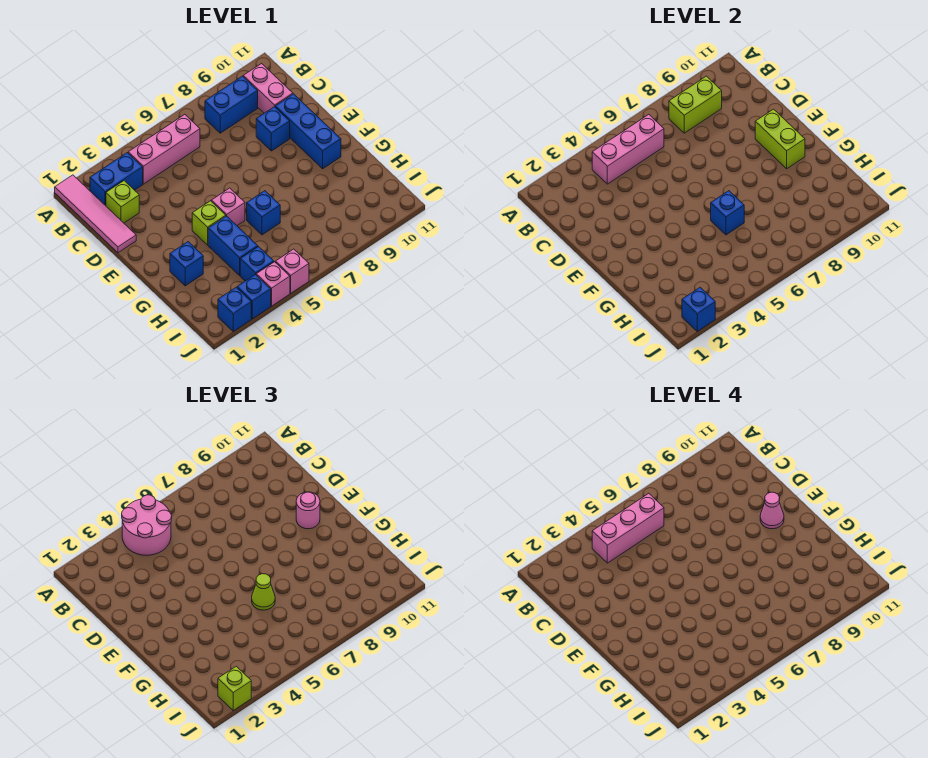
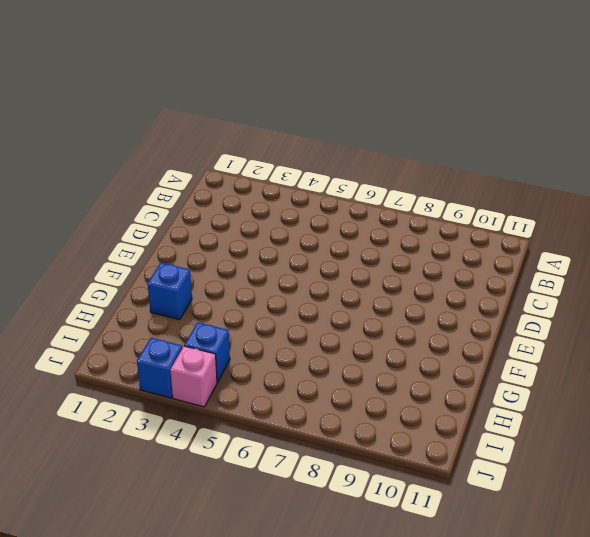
none -> pink 1x4 tile [55,175,136,253]
none -> blue 1x2 brick [90,153,143,206]
none -> pink 1x3 brick [128,114,200,184]

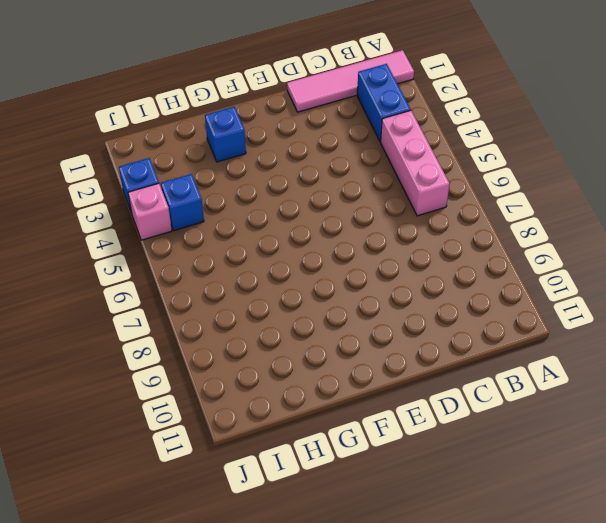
none -> blue 1x2 brick [205,76,258,133]
none -> pink 1x2 brick [243,64,293,113]
none -> lime 1x1 brick [106,181,139,223]

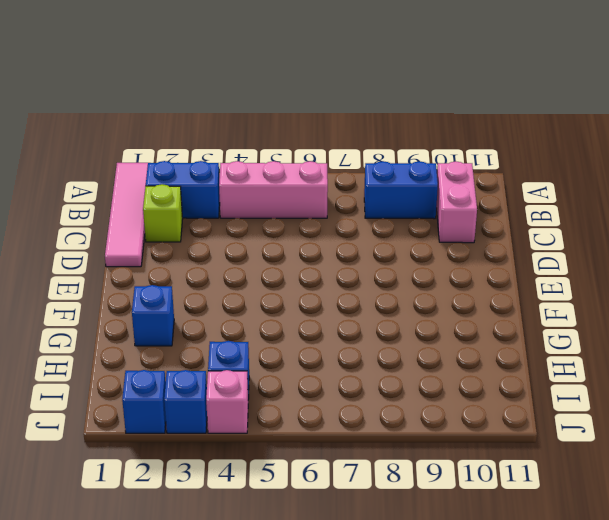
none -> blue 1x1 brick [256,107,290,151]
none -> blue 1x3 brick [275,94,341,169]
none -> lime 1x1 brick [192,201,226,245]

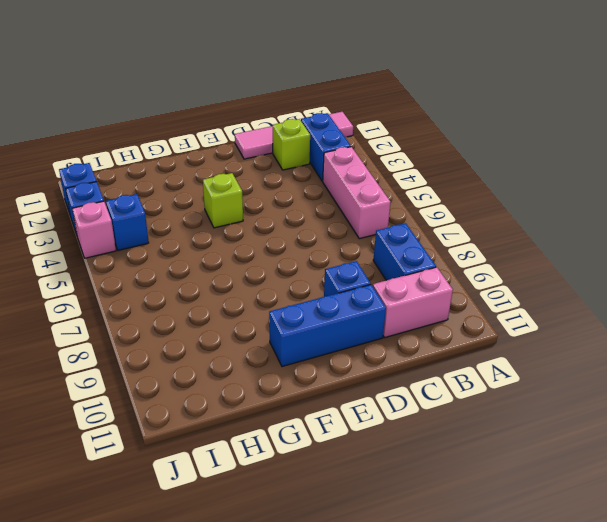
none -> pink 1x1 brick [211,188,245,225]
none -> blue 1x1 brick [170,242,203,286]
none -> blue 1x2 brick [208,216,258,275]

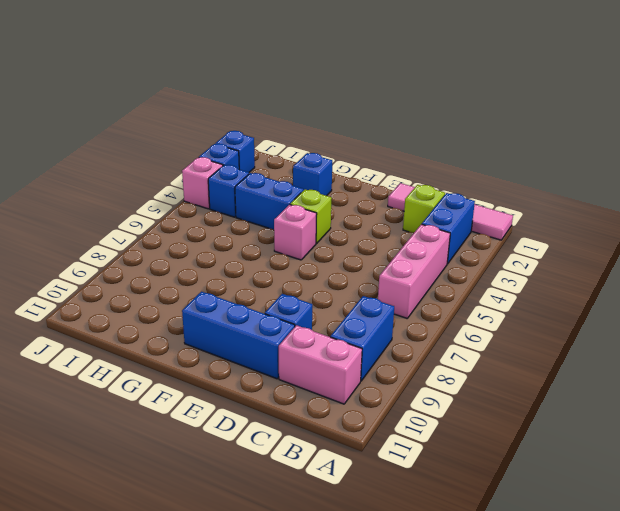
none -> blue 1x1 brick [247,191,280,235]
none -> pink 1x1 brick [276,249,309,293]
none -> pink 1x3 brick [592,114,664,184]

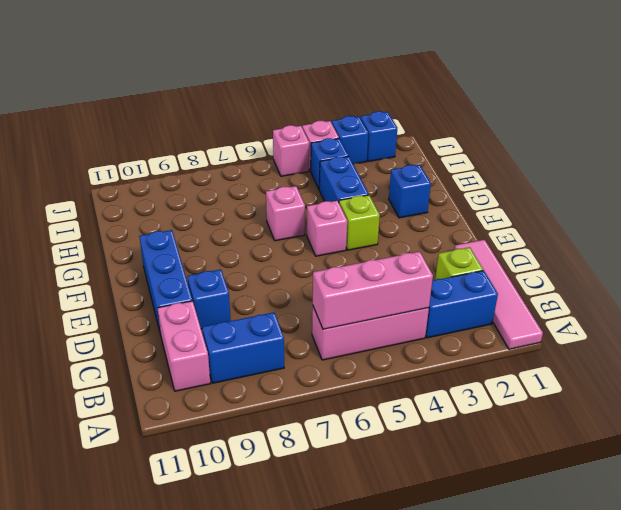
pink 1x1 brick [266,186,305,241] -> blue 1x1 brick [247,191,280,235]
none -> lime 1x2 brick [669,76,722,133]
none -> lime 1x2 brick [755,109,805,169]
none -> blue 1x1 brick [711,191,744,235]

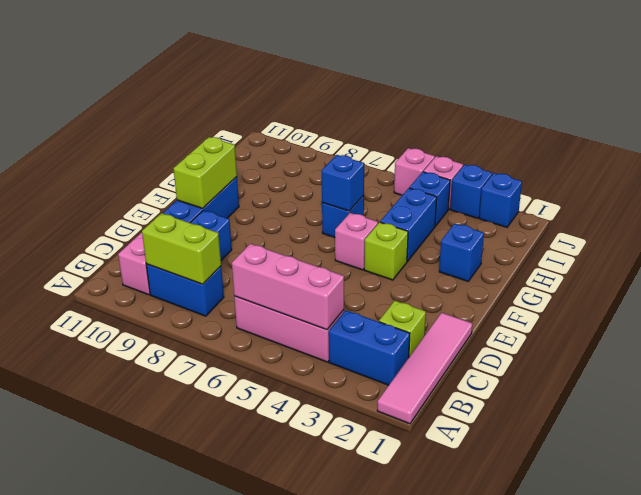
none -> blue 1x1 brick [682,287,715,331]
none -> pink 2x2 round brick [122,495,172,555]
none -> pink 1x1 round brick [296,492,320,529]

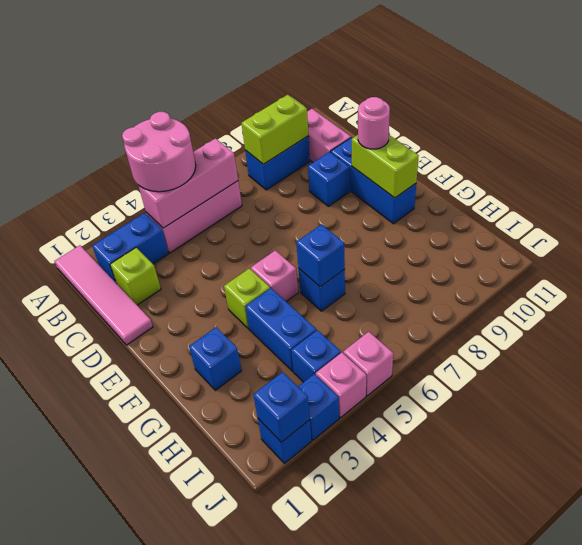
none -> lime 1x1 cone [252,574,275,610]
none -> lime 1x1 brick [218,666,251,710]
none -> pink 1x3 brick [592,493,664,563]

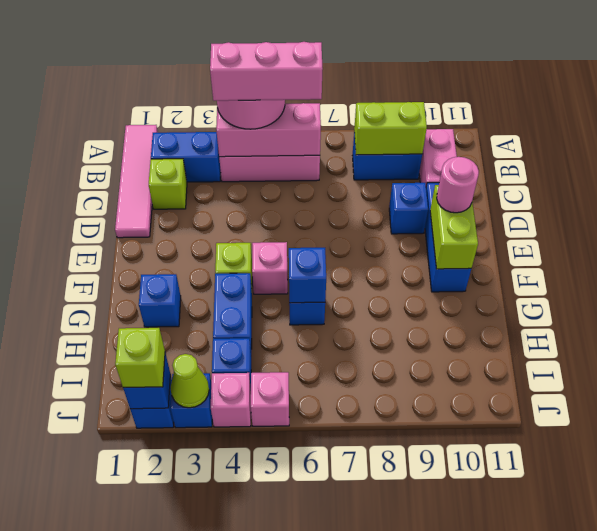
lime 1x1 cone [170,354,209,408] -> lime 1x1 cone moved to [252,574,275,610]
none -> pink 1x1 cone [760,492,784,529]

